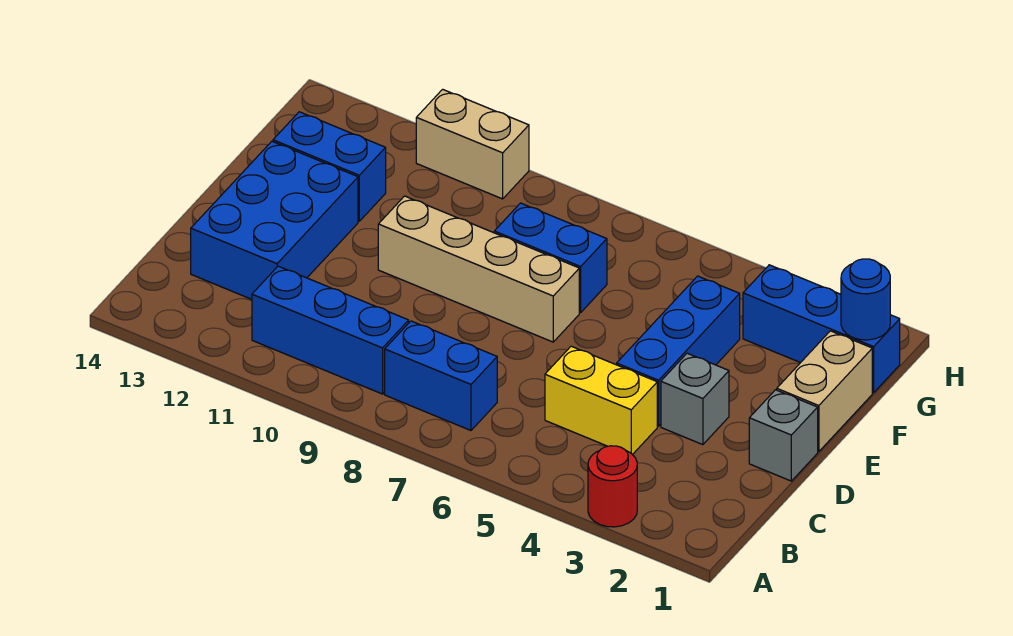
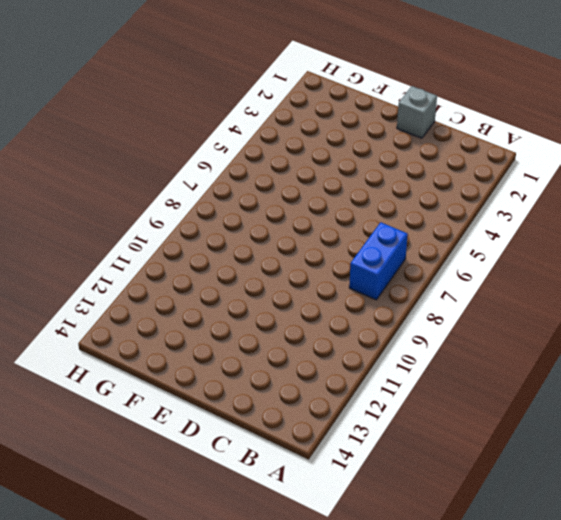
none -> red 1x1 round brick [588,446,637,527]
none -> blue 1x3 brick [252,266,409,394]
none -> yellow 1x2 brick [545,346,657,455]

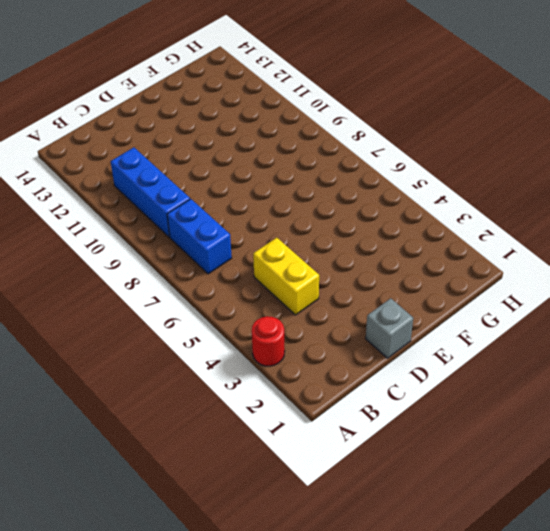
none -> blue 2x3 brick [191,141,358,299]
none -> grey 1x1 brick [661,353,729,445]
none -> blue 1x3 brick [617,276,740,426]

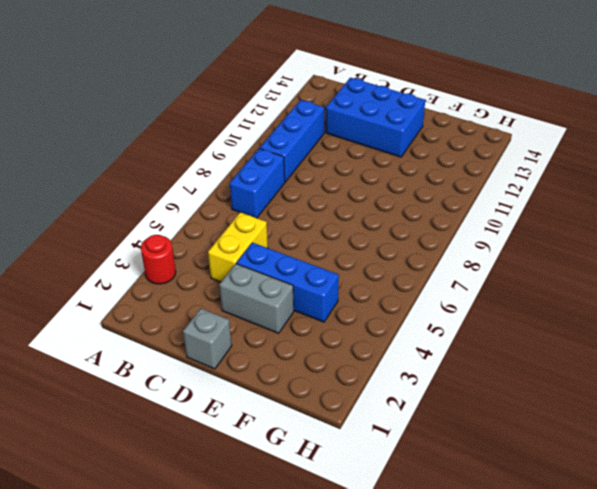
grey 1x2 brick [219,264,294,333] -> grey 1x1 brick [661,353,729,445]
none -> tan 1x2 brick [777,331,872,452]
none -> tan 1x4 brick [378,196,579,342]
none -> blue 1x2 brick [494,203,607,313]

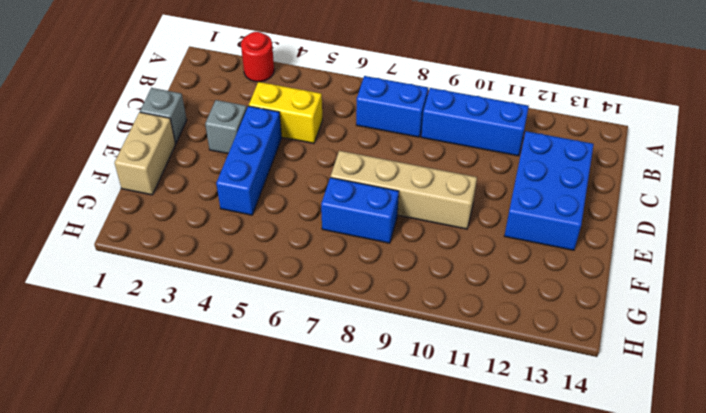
none -> blue 1x2 brick [273,112,386,221]
none -> blue 1x3 brick [743,265,900,393]
none -> tan 1x2 brick [416,89,529,199]

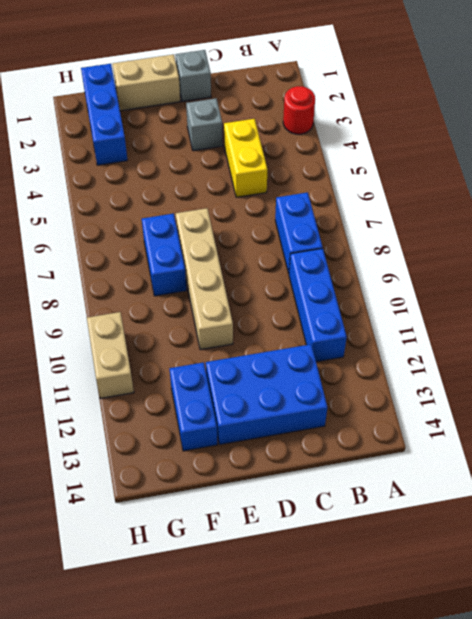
none -> blue 1x3 brick [617,276,740,426]
none -> blue 1x1 round brick [841,259,890,340]

